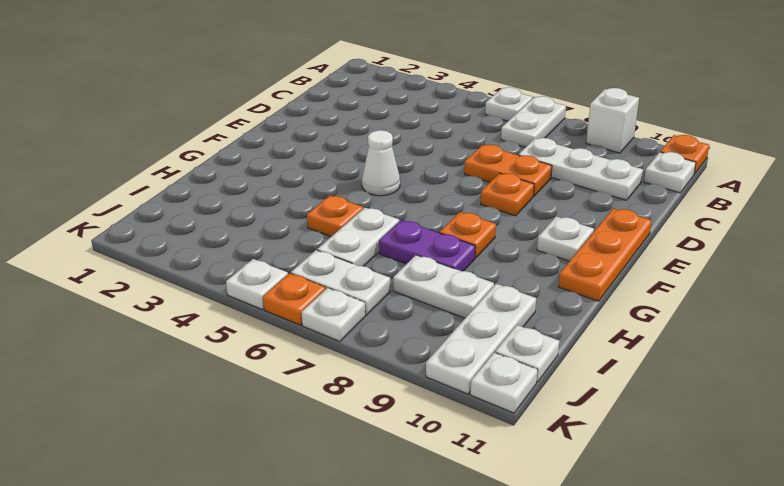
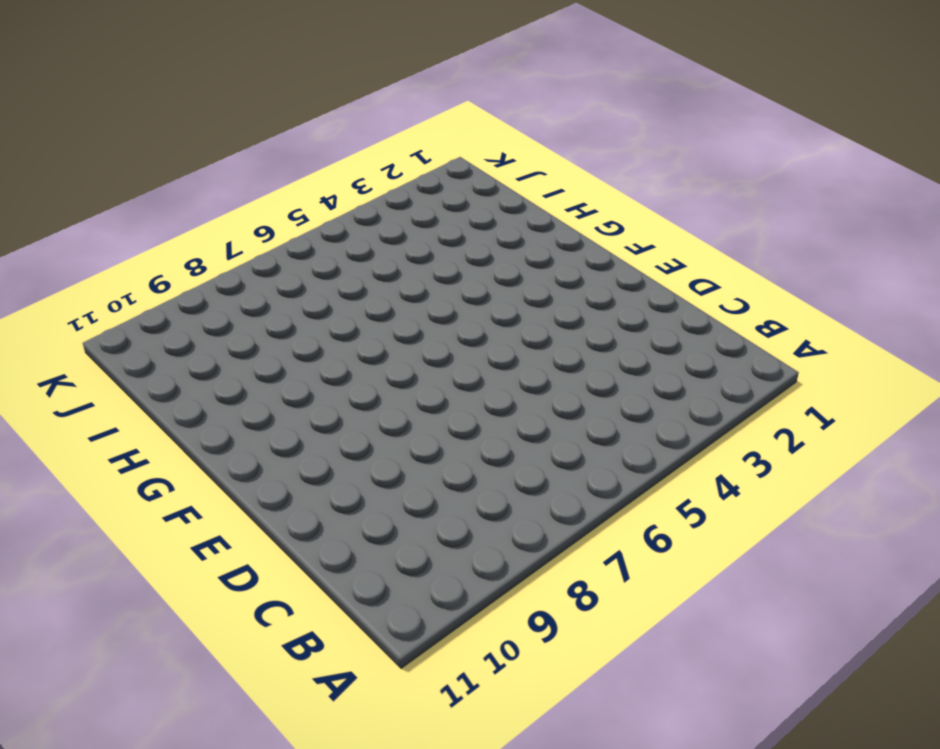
none -> white 1x1 plate [485,87,533,121]
none -> white 1x2 plate [501,96,566,147]
none -> white 1x1 brick [586,88,639,153]

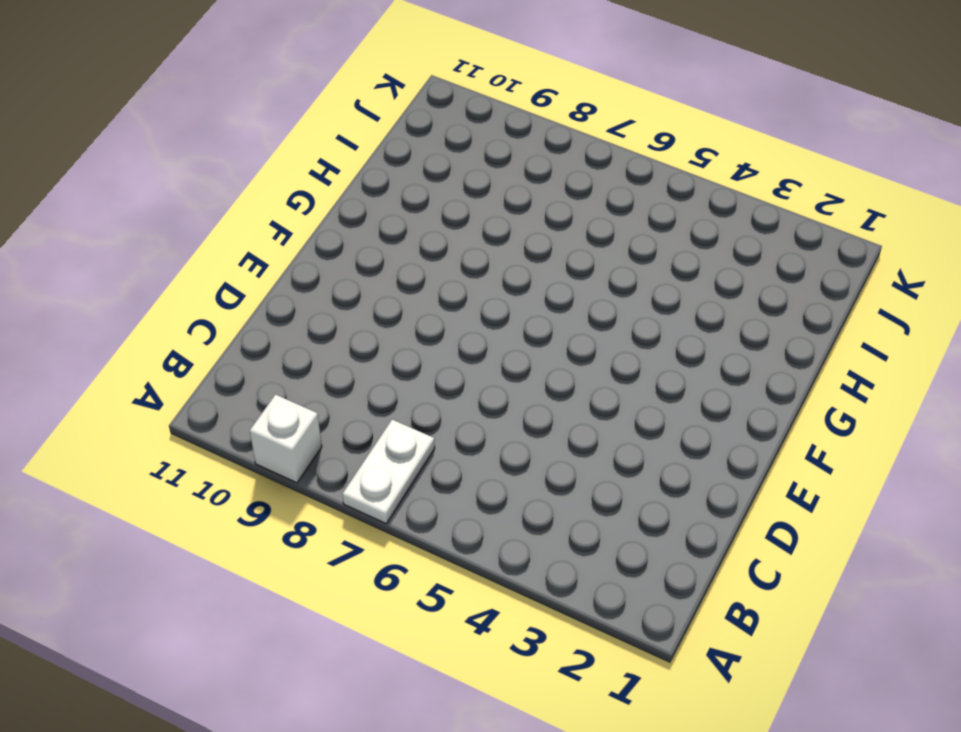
none -> white 1x1 plate [485,87,533,121]
none -> orange 1x1 plate [660,135,709,174]
none -> white 1x1 plate [644,152,696,193]

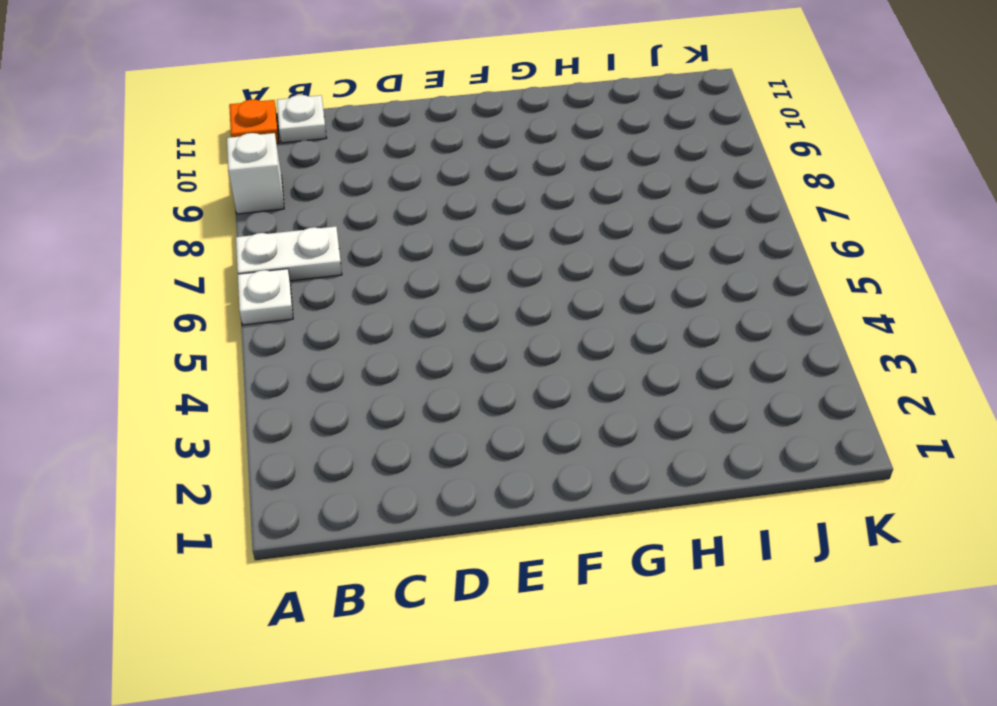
none -> white 1x3 plate [519,138,643,200]
none -> orange 1x2 plate [464,145,552,196]
none -> orange 1x1 plate [481,173,534,216]

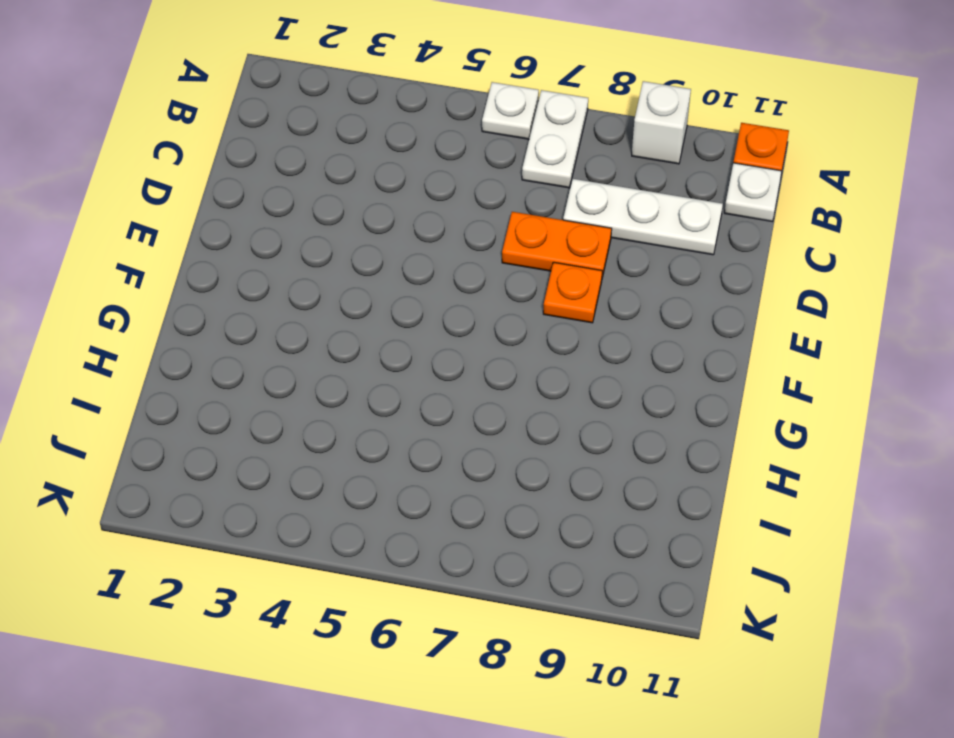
none -> orange 1x3 plate [558,208,652,301]
none -> white 1x1 cone [362,130,400,196]
none -> white 1x1 plate [537,216,594,261]

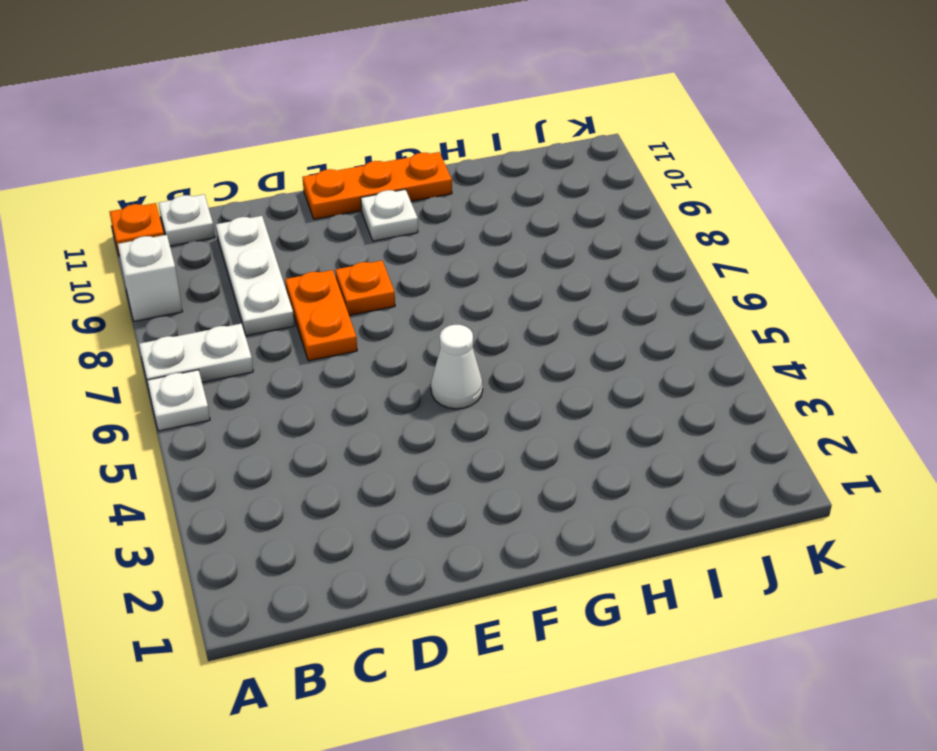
none -> orange 1x1 plate [440,212,496,258]
none -> orange 1x1 plate [307,196,363,237]
none -> white 1x2 plate [317,208,399,266]

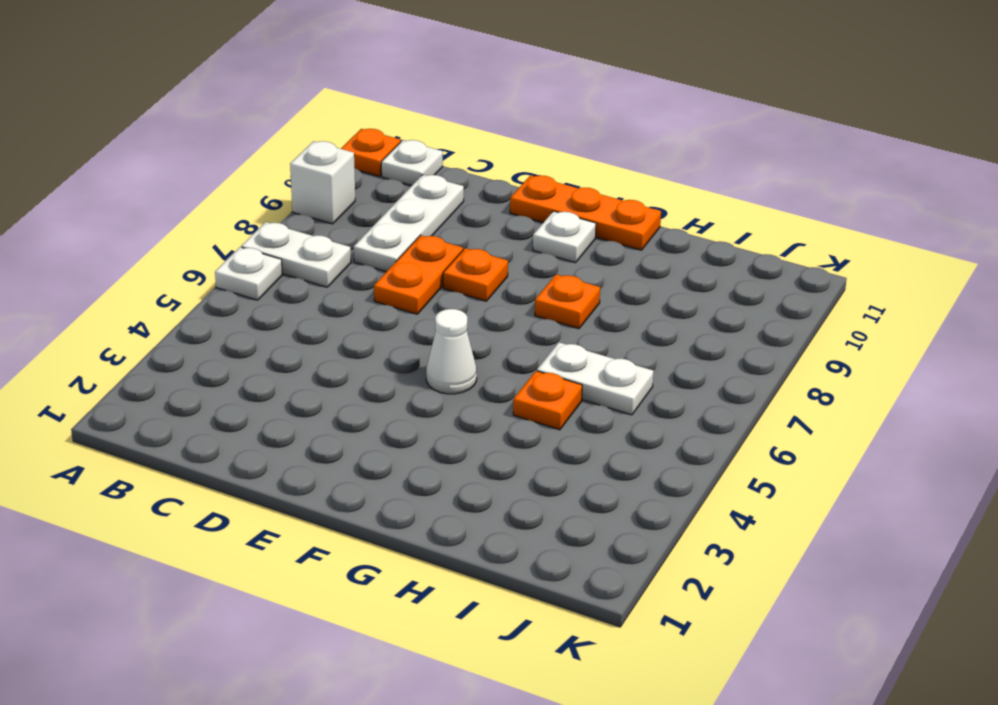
none -> purple 1x2 plate [379,220,475,271]
none -> white 1x2 plate [393,255,494,318]
none -> white 1x3 plate [426,284,536,394]

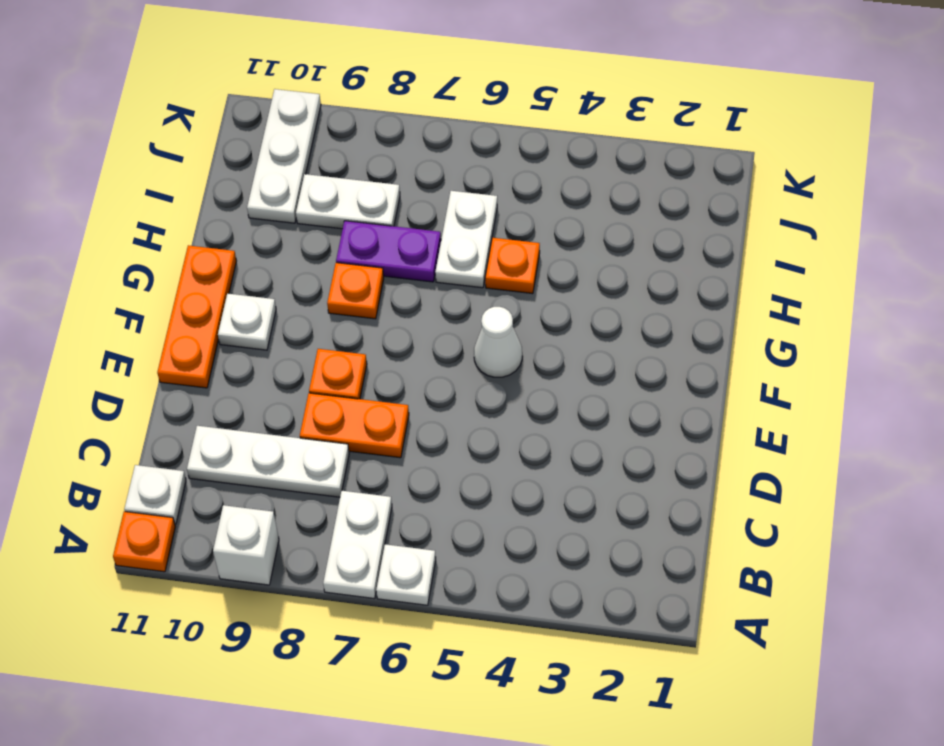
none -> white 1x2 plate [291,250,390,315]
none -> white 1x1 plate [495,325,559,382]
none -> white 1x1 plate [226,259,288,309]

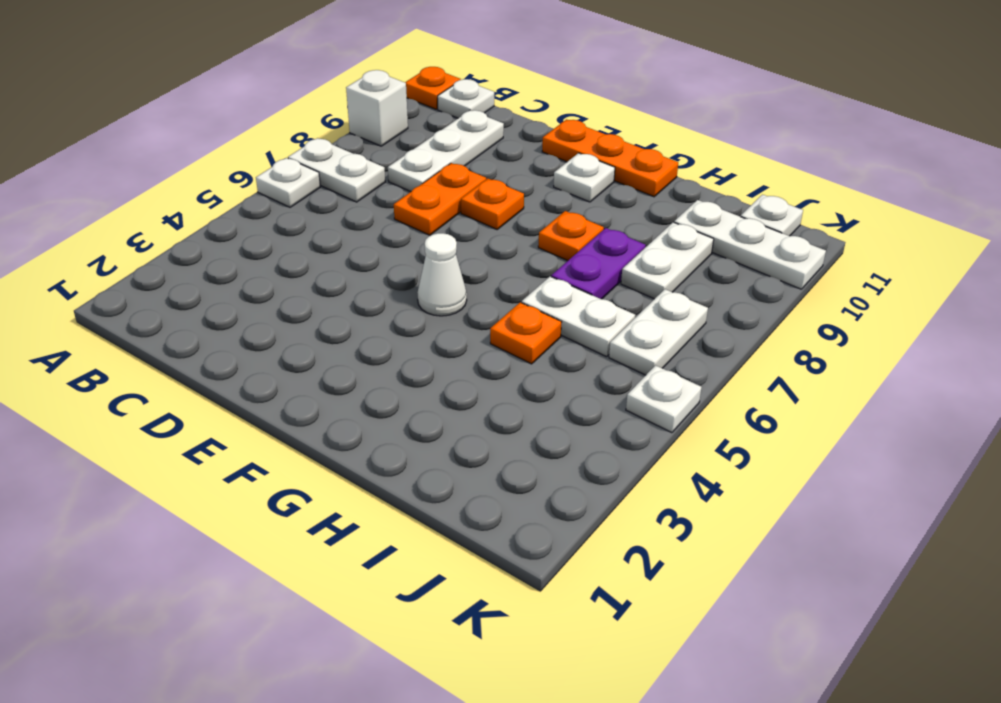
none -> orange 1x1 plate [263,273,326,325]
none -> white 1x1 plate [301,288,365,341]
none -> white 1x1 plate [470,353,538,413]

